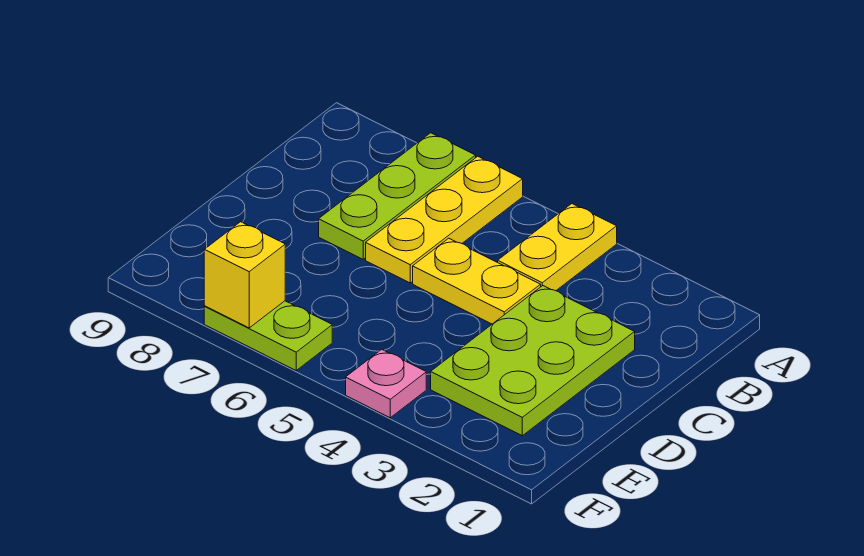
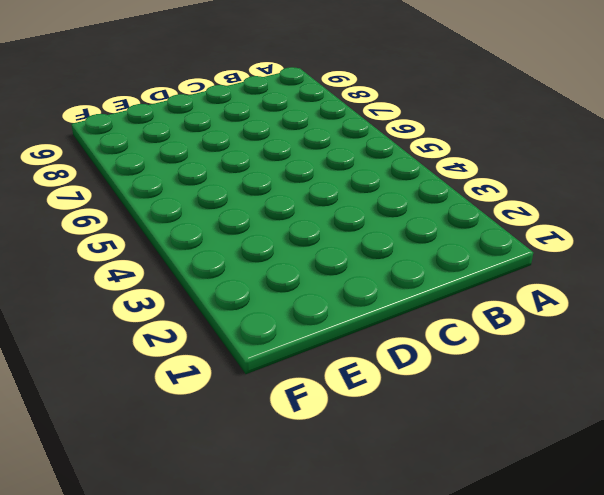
none -> yellow 1x2 plate [498,204,617,291]
none -> yellow 1x3 plate [366,156,523,283]

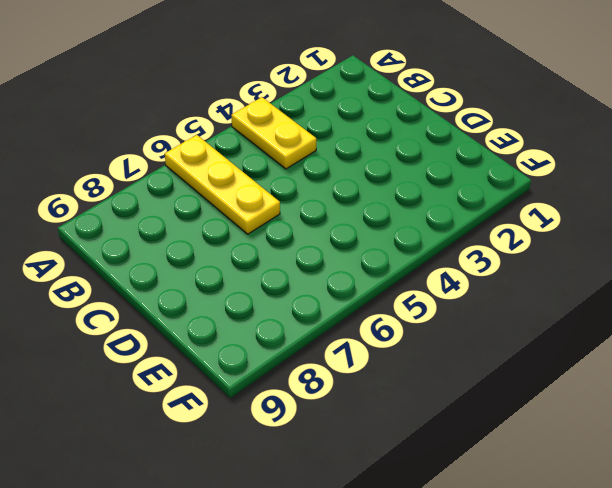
none -> lime 1x3 plate [319,133,476,259]
none -> lime 2x3 plate [431,286,635,436]

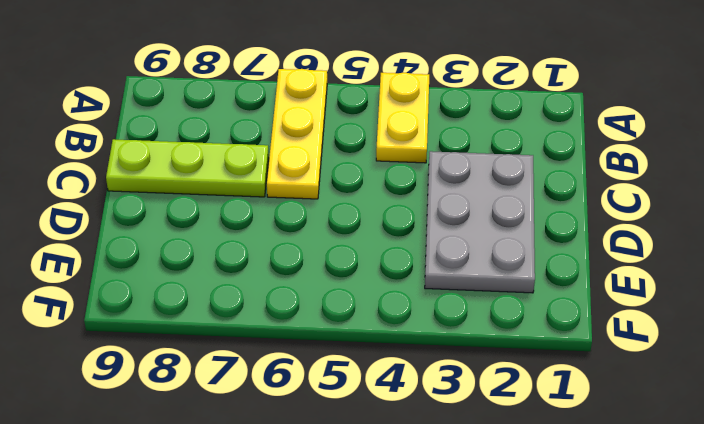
grey 2x3 plate [425,151,535,293] -> lime 2x3 plate [431,286,635,436]
lime 1x3 plate [106,139,269,197] -> lime 1x3 plate turned to [319,133,476,259]
none -> yellow 1x2 plate [413,238,541,324]
none -> pink 1x1 plate [346,349,426,418]

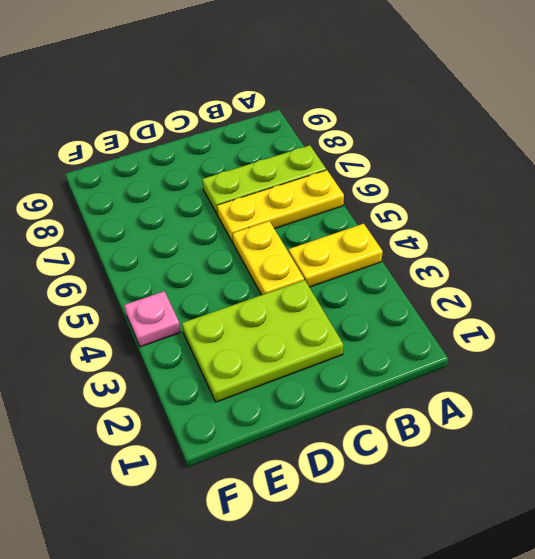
none -> lime 1x2 plate [204,301,332,370]
none -> yellow 1x1 brick [204,222,285,328]

